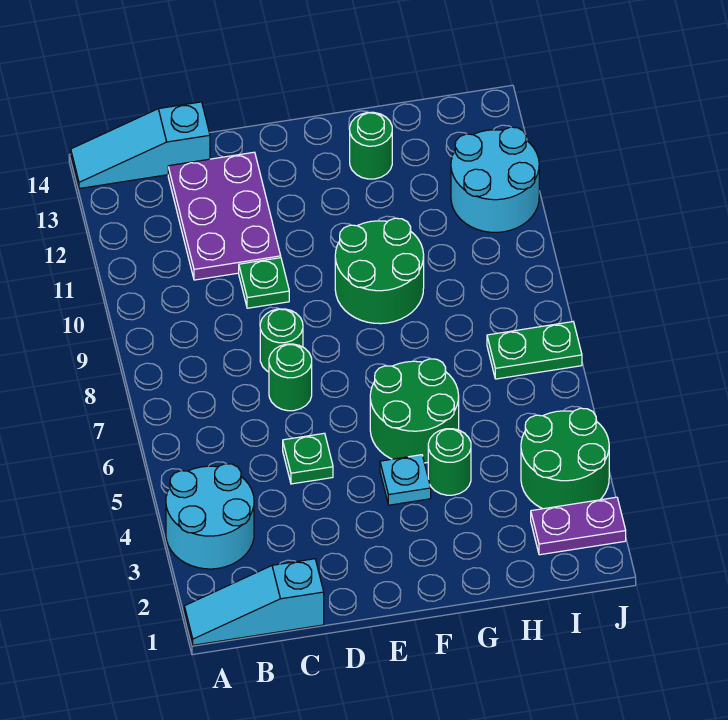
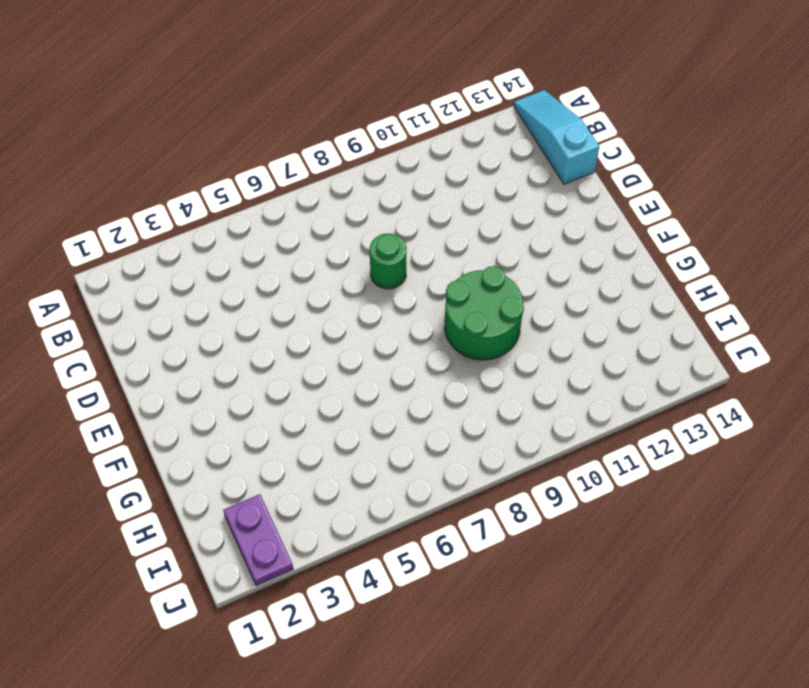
none -> cyan 1x3 slope [184,559,324,645]
none -> cyan 2x2 round brick [166,464,254,569]
none -> purple 2x3 plate [168,152,281,280]

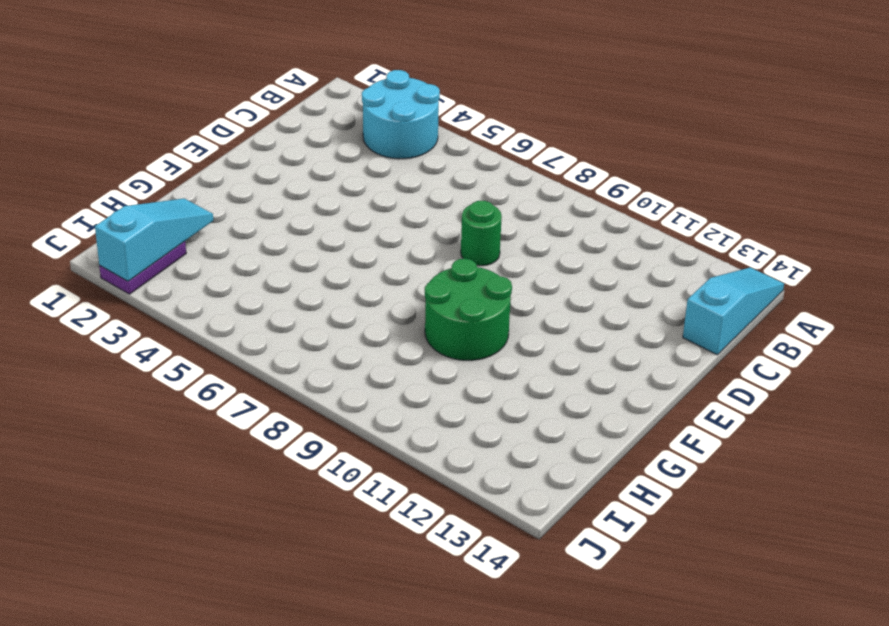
cyan 1x3 slope [95,199,213,281] -> cyan 1x3 slope moved to [184,559,324,645]
none -> purple 2x3 plate [168,152,281,280]
none -> green 1x1 plate [283,433,333,484]
none -> green 1x1 round brick [269,344,312,411]

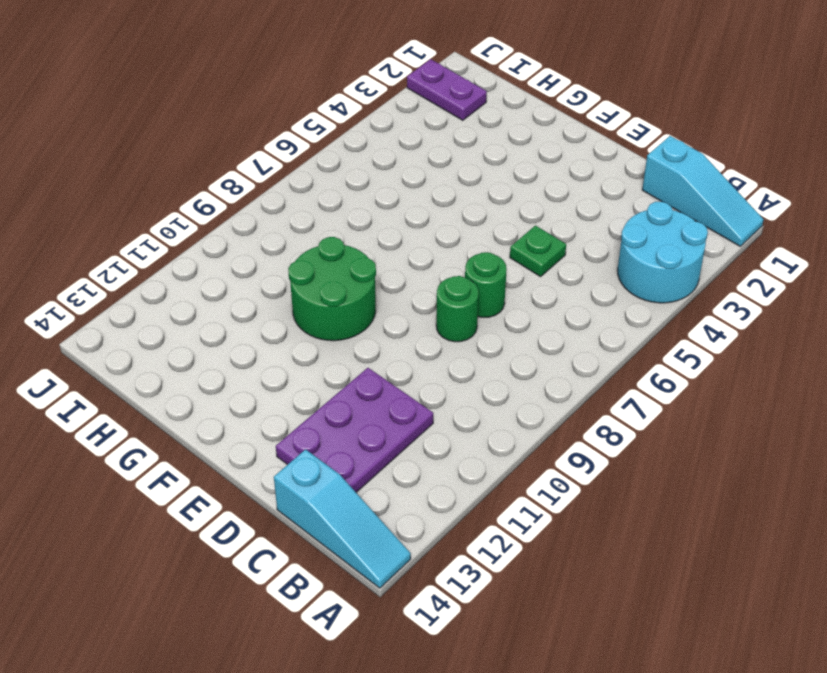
none -> green 1x1 plate [239,258,289,308]
none -> cyan 1x1 plate [380,455,431,505]
none -> green 2x2 round brick [370,359,459,463]

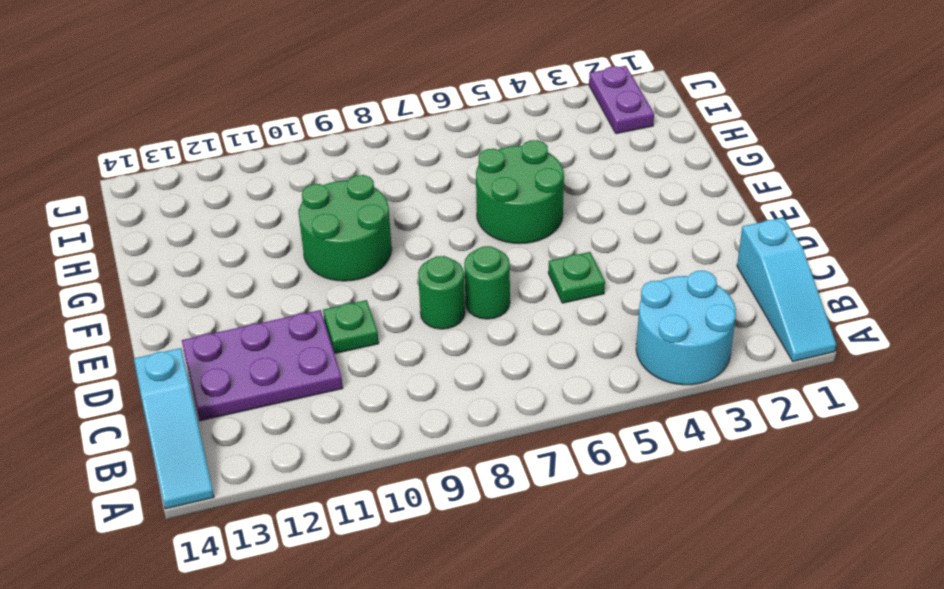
none -> cyan 1x1 plate [380,455,431,505]
none -> green 1x1 round brick [428,429,471,495]
none -> green 1x1 round brick [350,112,392,179]

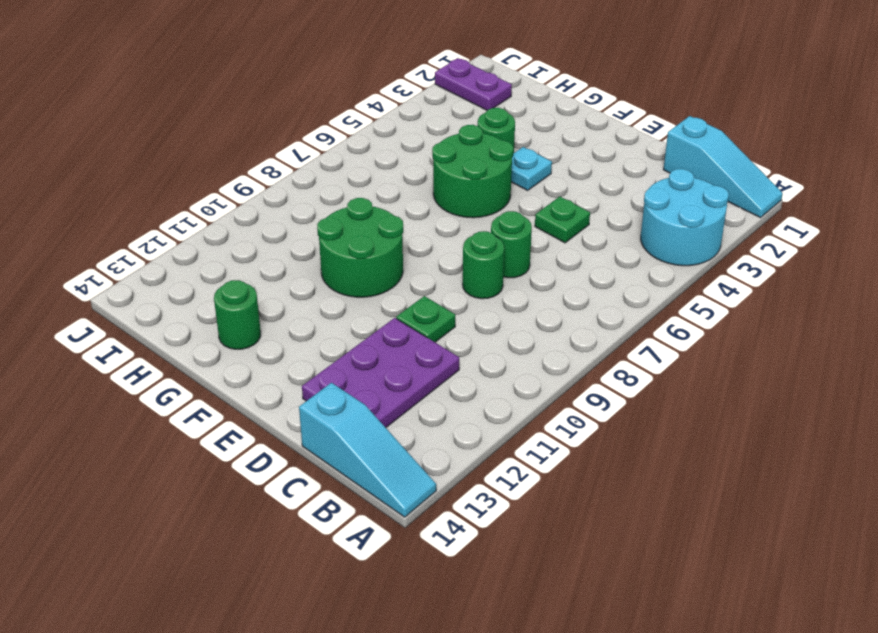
none -> green 2x2 round brick [521,408,609,509]
none -> green 1x2 plate [487,322,582,379]
none -> cyan 2x2 round brick [451,127,539,232]

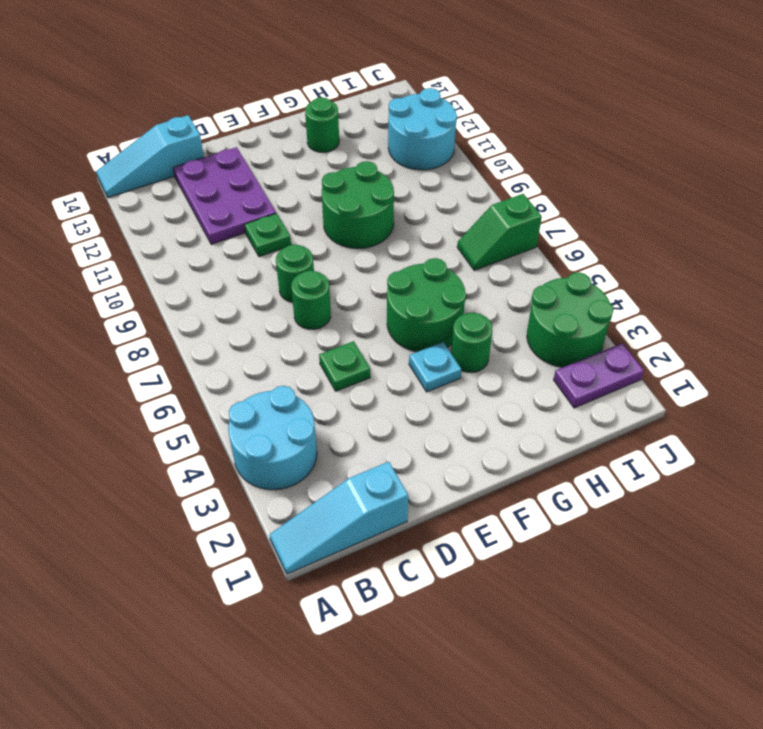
green 1x2 slope [457,194,542,271] -> green 1x2 plate [487,322,582,379]

